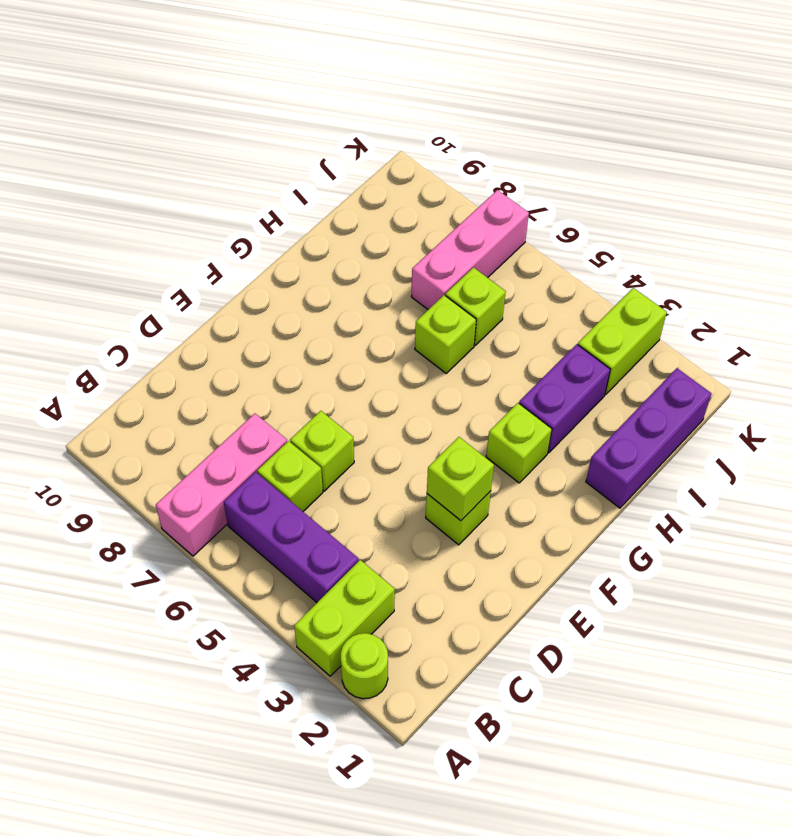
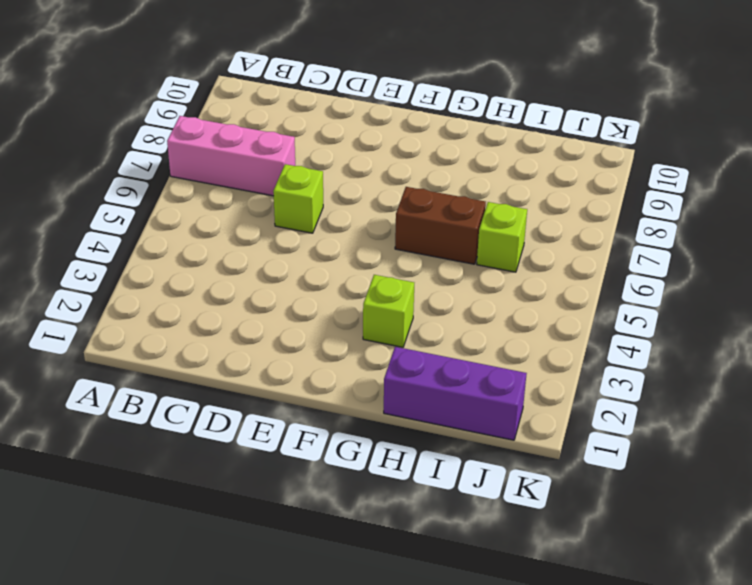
brown 1x2 brick [395,187,486,264] -> lime 1x1 brick [415,295,476,373]
none -> lime 1x1 round brick [341,633,388,699]
none -> lime 1x2 brick [294,560,395,676]
none -> purple 1x3 brick [224,472,359,602]

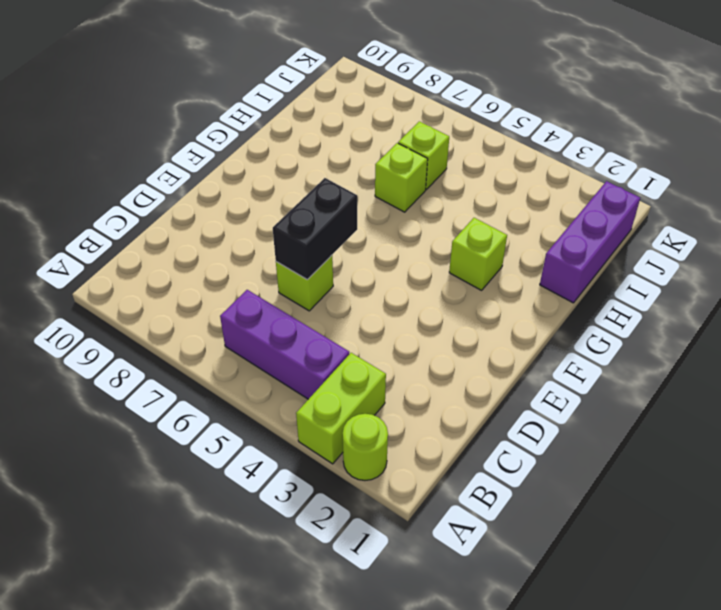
black 1x2 brick [273,178,357,280] -> none
none -> pink 1x3 brick [156,414,287,556]
none -> lime 1x1 brick [257,441,323,511]
none -> lime 1x1 brick [426,491,491,545]

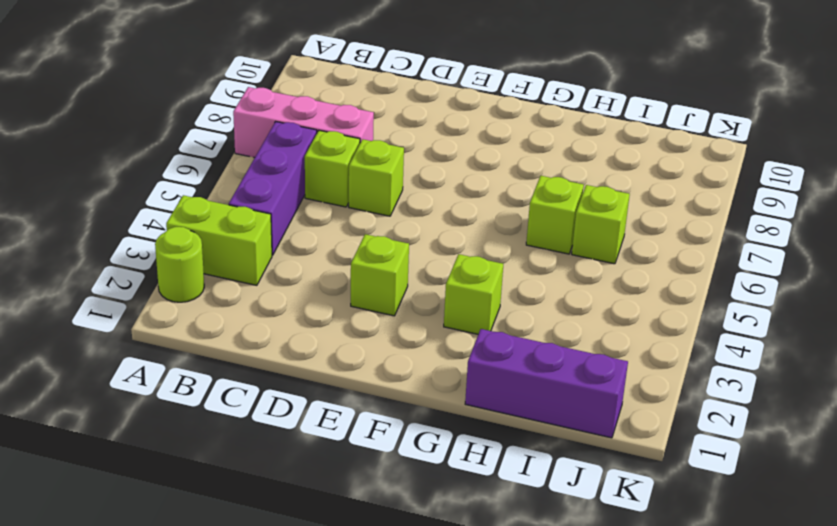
none -> purple 1x2 brick [519,344,610,453]
none -> pink 1x3 brick [411,190,529,309]
none -> lime 1x2 brick [578,288,667,395]

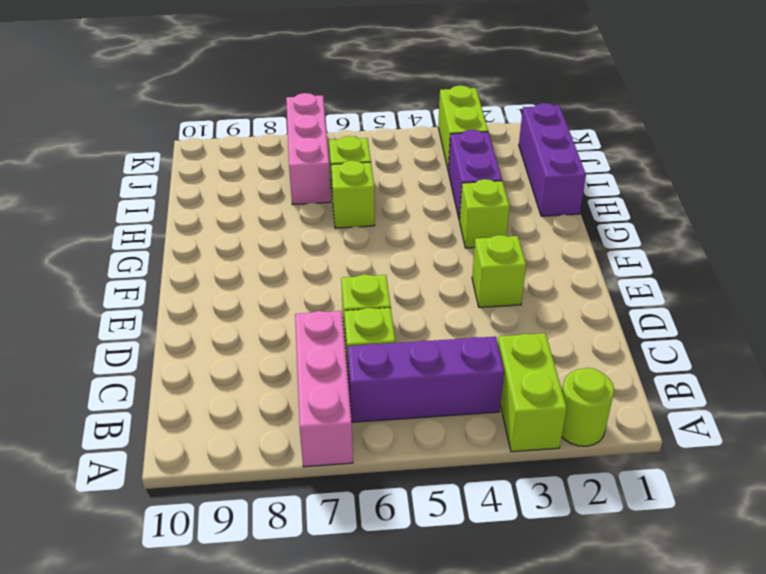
none -> lime 1x1 brick [427,437,494,521]

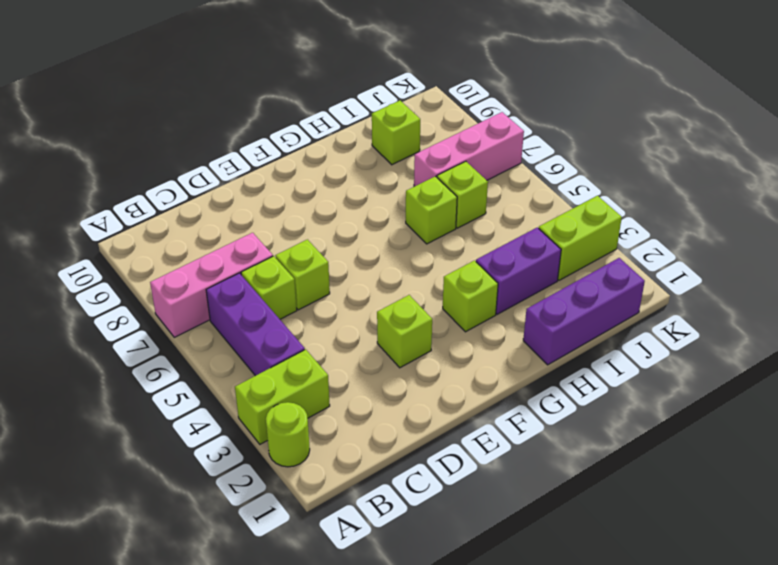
lime 1x1 brick [372,101,420,165] -> lime 1x1 brick moved to [427,437,494,521]

